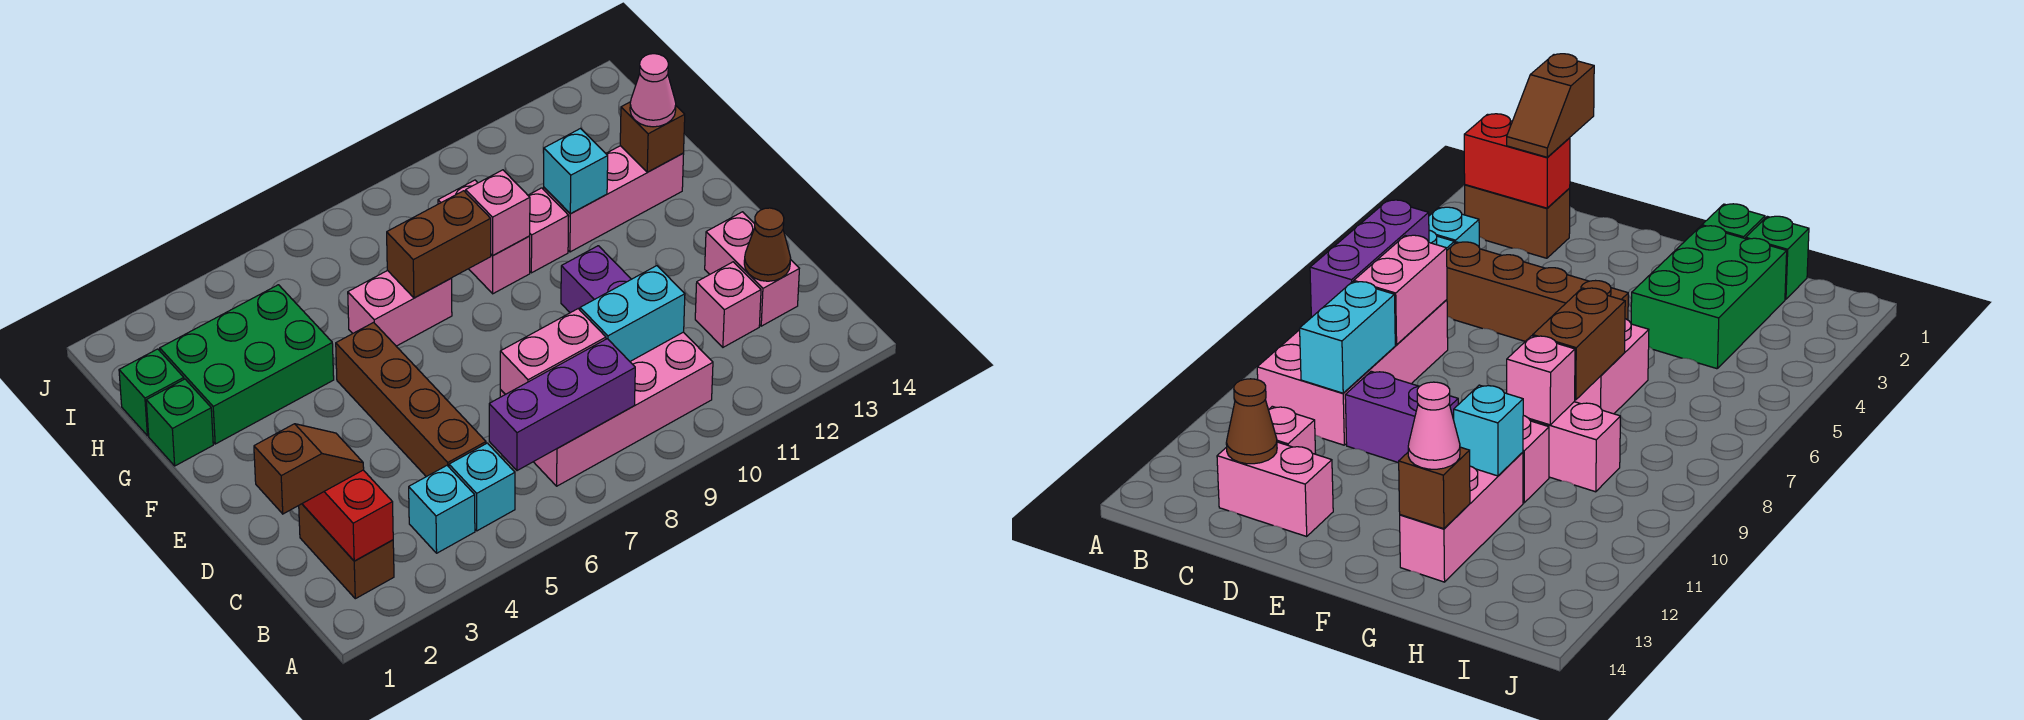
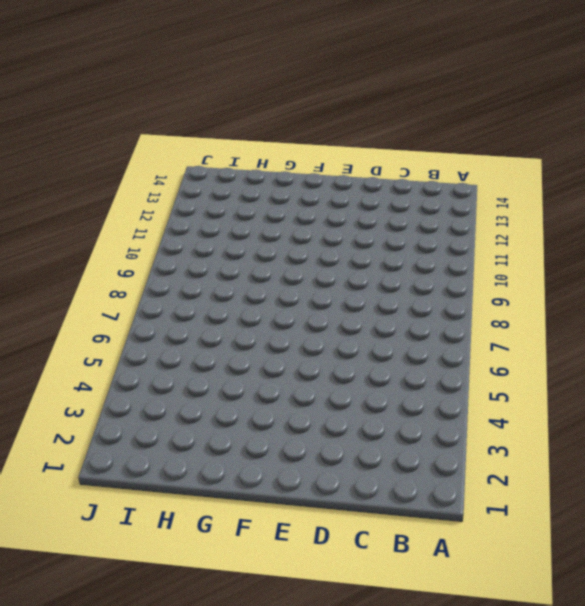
none -> brown 1x2 brick [299,504,394,599]
none -> cyan 1x1 brick [409,466,475,553]
none -> cyan 1x1 brick [449,443,515,531]

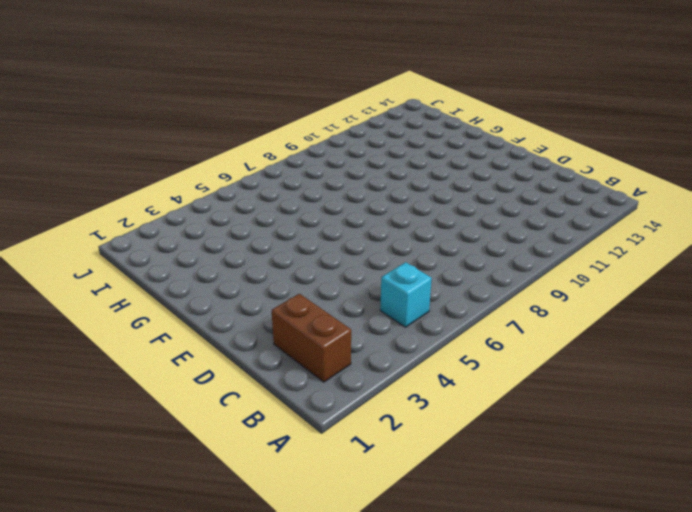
none -> cyan 1x1 brick [409,466,475,553]
none -> pink 2x4 brick [500,332,713,486]
none -> brown 1x4 brick [336,322,486,477]

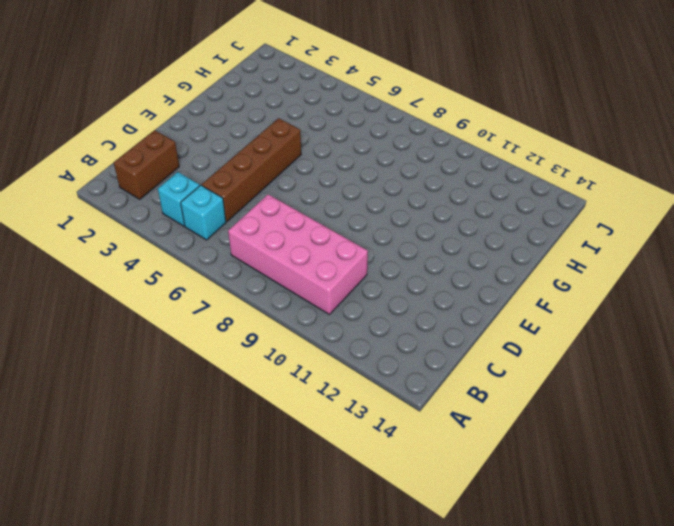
none -> pink 1x1 brick [695,262,761,347]
none -> pink 1x2 brick [705,212,799,326]
none -> purple 1x2 brick [561,246,631,313]

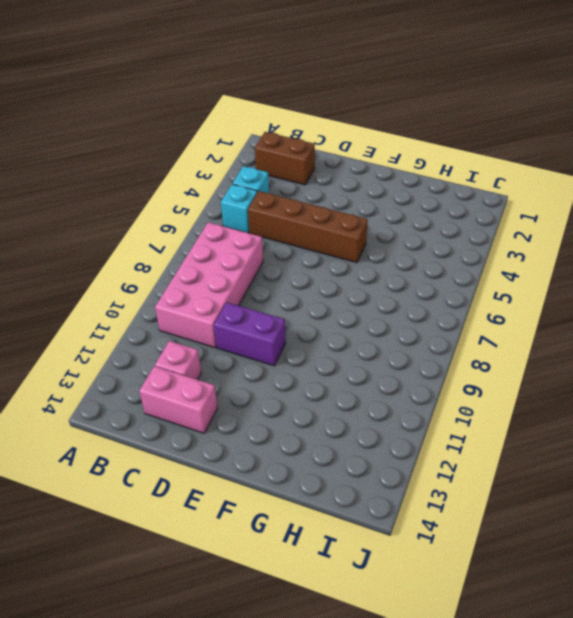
none -> green 1x1 brick [146,379,213,466]
none -> green 2x3 brick [160,285,334,444]
none -> pink 1x2 brick [348,270,452,346]

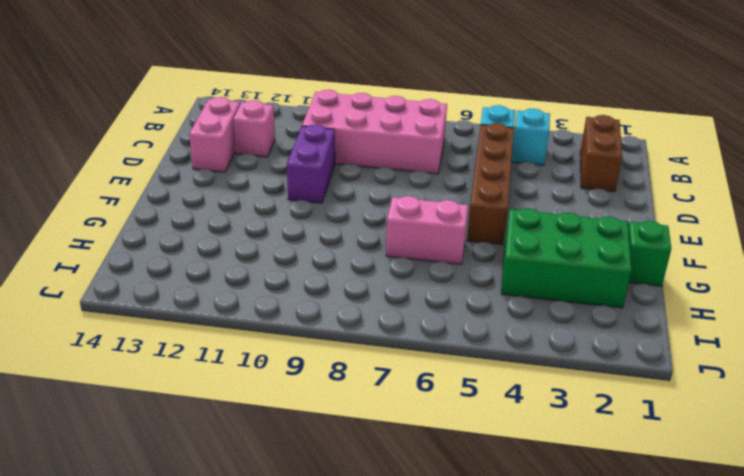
none -> pink 1x2 brick [438,180,530,294]
none -> pink 1x1 brick [528,188,569,273]
none -> pink 1x3 brick [543,146,684,252]

